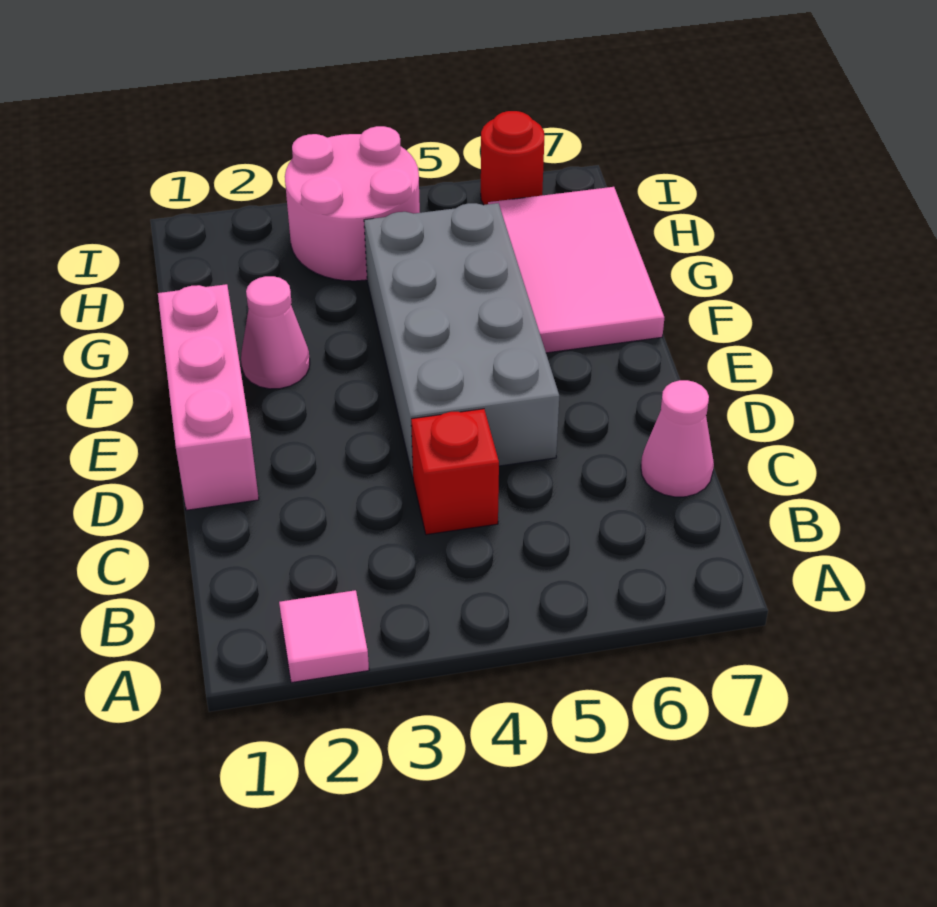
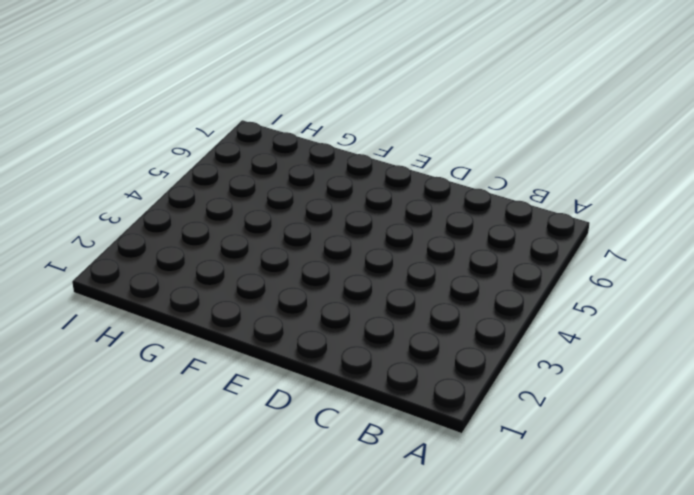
none -> pink 1x1 tile [279,590,369,683]
none -> red 1x1 brick [411,409,499,535]

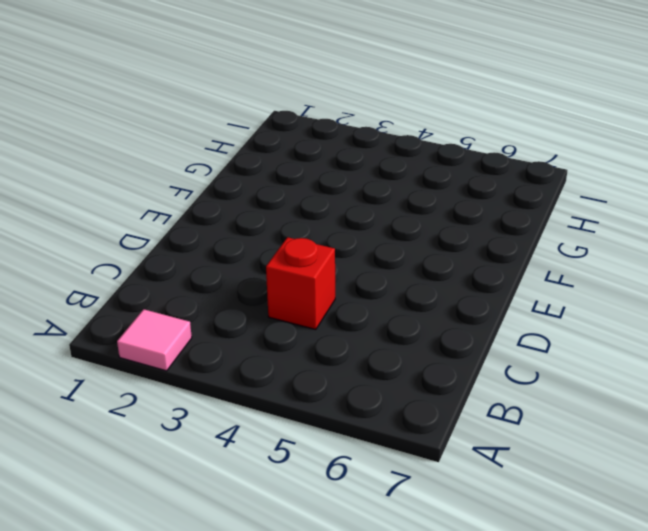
none -> pink 1x1 cone [641,380,714,497]
none -> pink 1x3 brick [158,284,259,510]

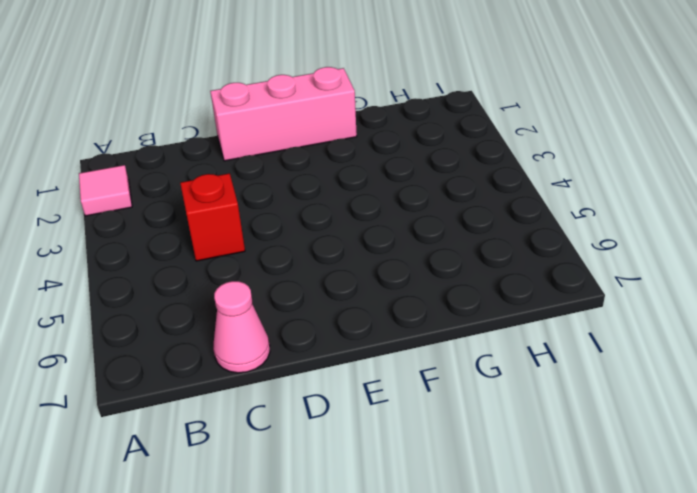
none -> grey 2x4 brick [364,203,559,477]
none -> pink 1x1 cone [241,276,310,389]

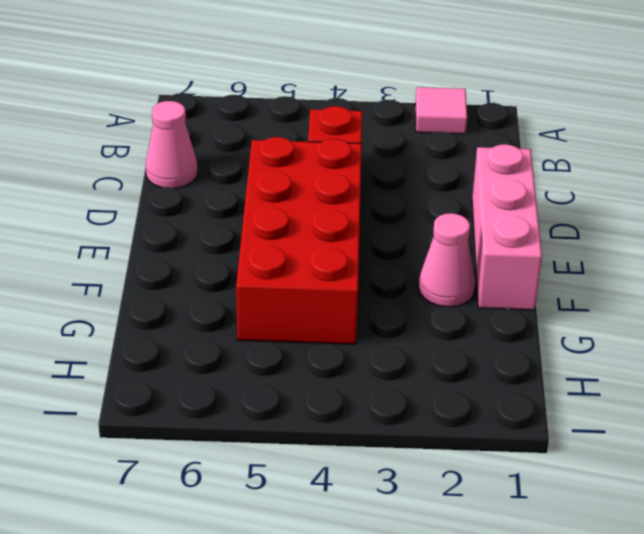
red 2x4 brick [236,137,362,344] -> grey 2x4 brick [364,203,559,477]
none -> pink 2x3 tile [488,187,664,353]
none -> pink 2x2 round brick [285,126,420,281]

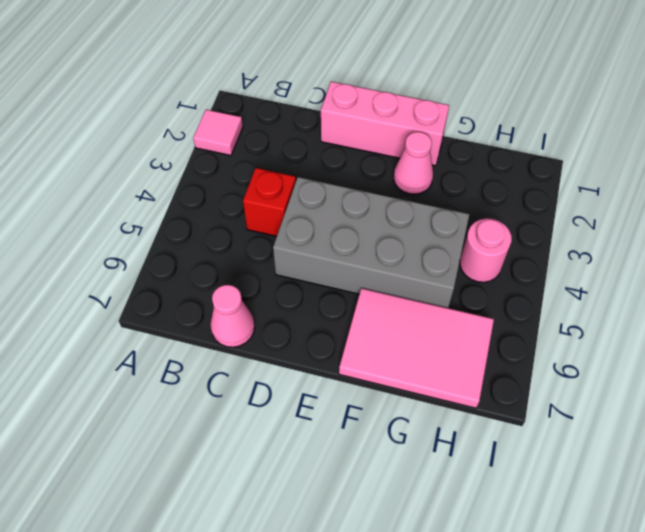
pink 1x1 round brick [460,218,512,282] -> pink 2x2 round brick [285,126,420,281]
none -> red 1x1 round brick [481,111,544,205]

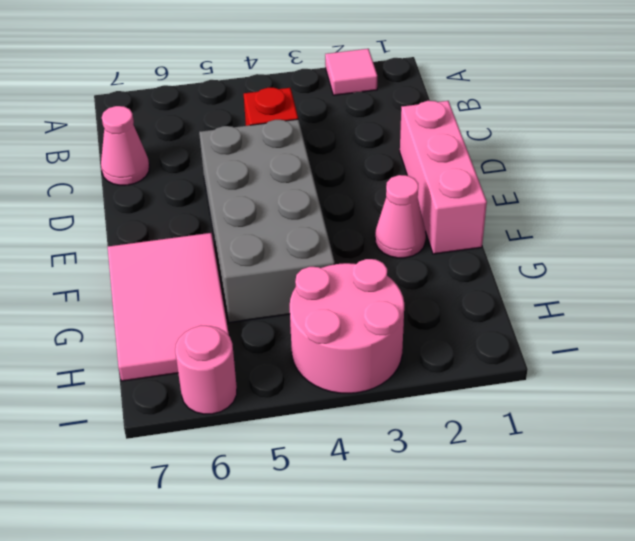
pink 1x1 round brick [175,326,237,414] -> red 1x1 round brick [481,111,544,205]

